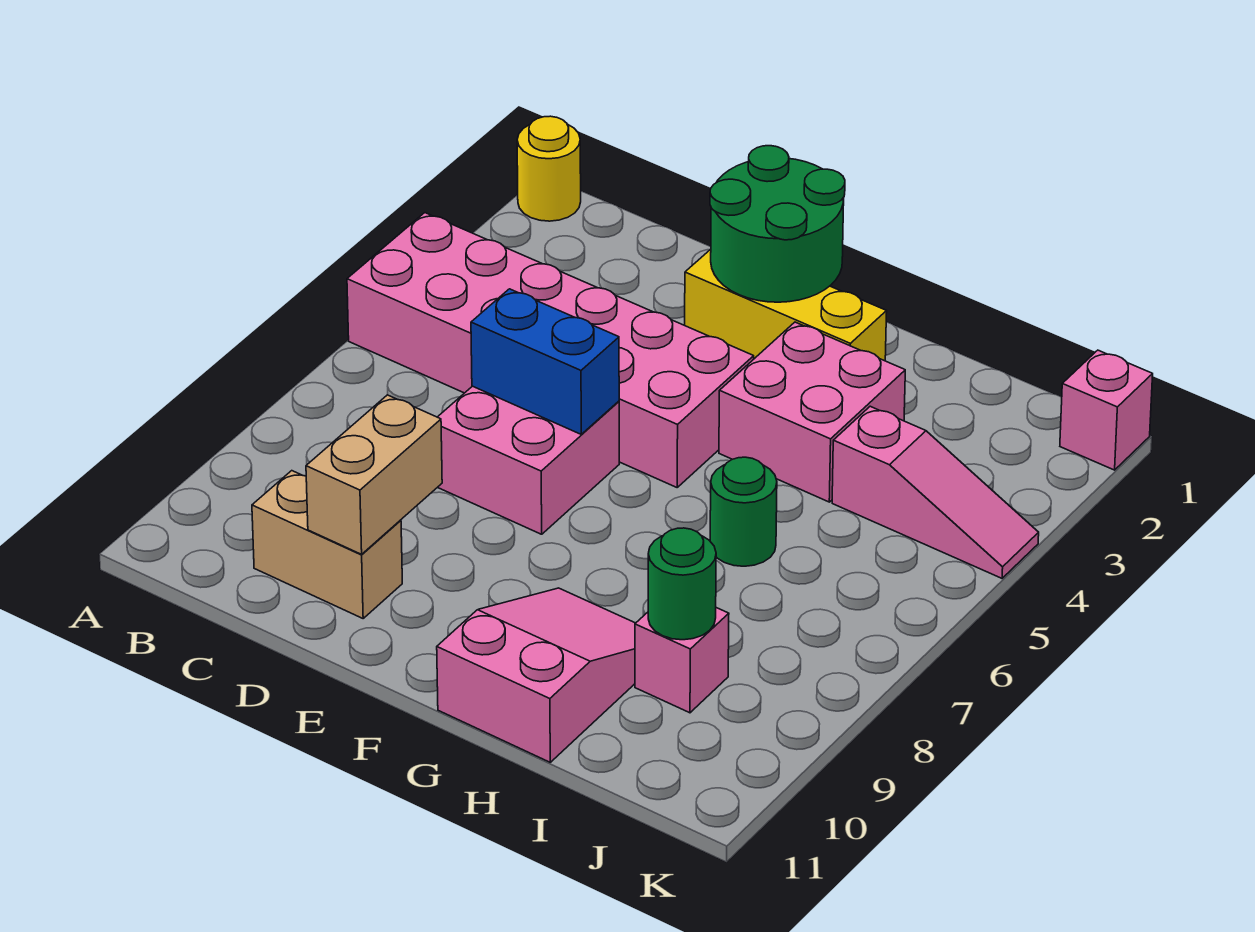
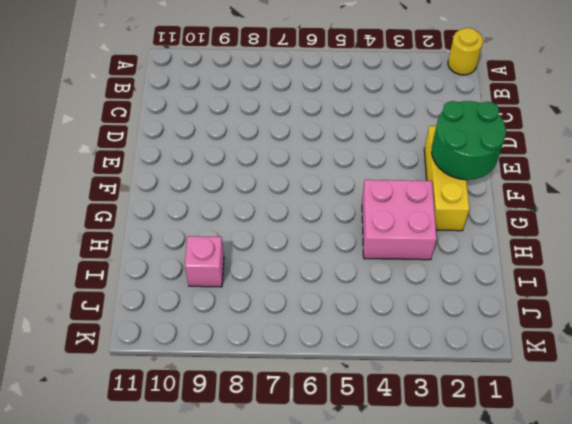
none -> pink 2x6 brick [347,213,754,487]
none -> tan 1x2 brick [252,471,402,618]
none -> pink 2x2 brick [438,386,619,534]

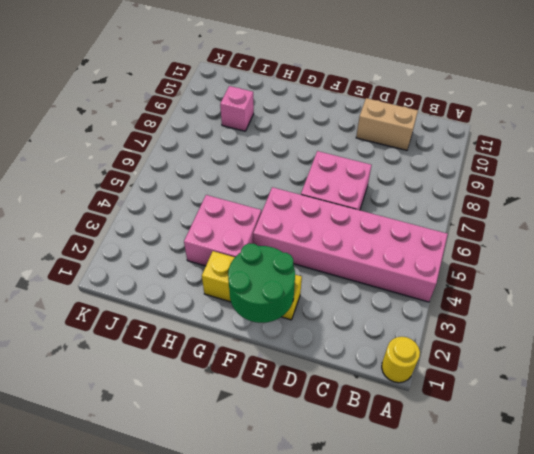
none -> pink 2x3 slope [437,588,635,762]
none -> green 1x1 round brick [710,457,777,566]
none -> pink 1x3 slope [832,406,1039,578]

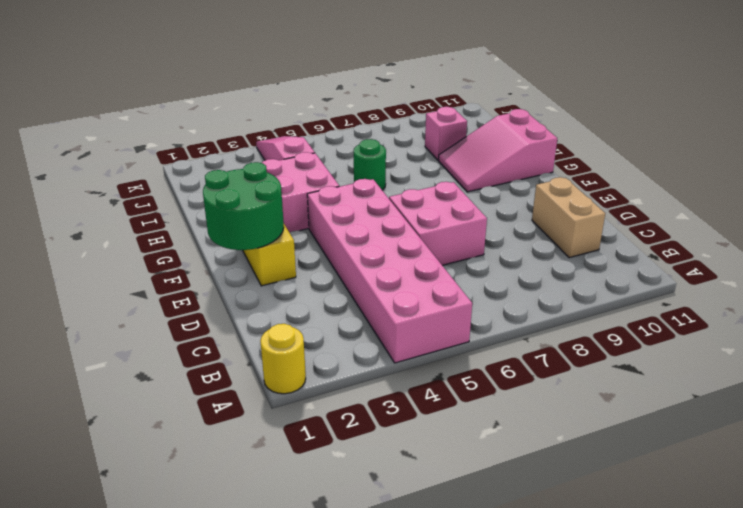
none -> pink 1x1 brick [1060,350,1153,470]
none -> blue 1x2 brick [471,289,619,434]
none -> tan 1x2 brick [306,395,442,554]

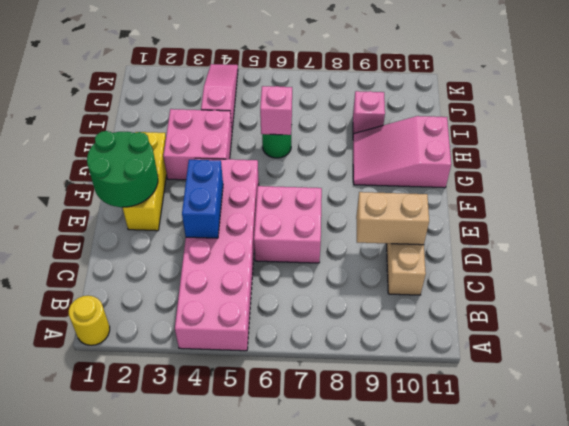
blue 1x2 brick [182,160,223,238] -> blue 1x2 brick moved to [471,289,619,434]
pink 1x1 brick [260,86,292,135] -> pink 1x1 brick moved to [1060,350,1153,470]
none -> green 1x1 round brick [648,528,716,640]

